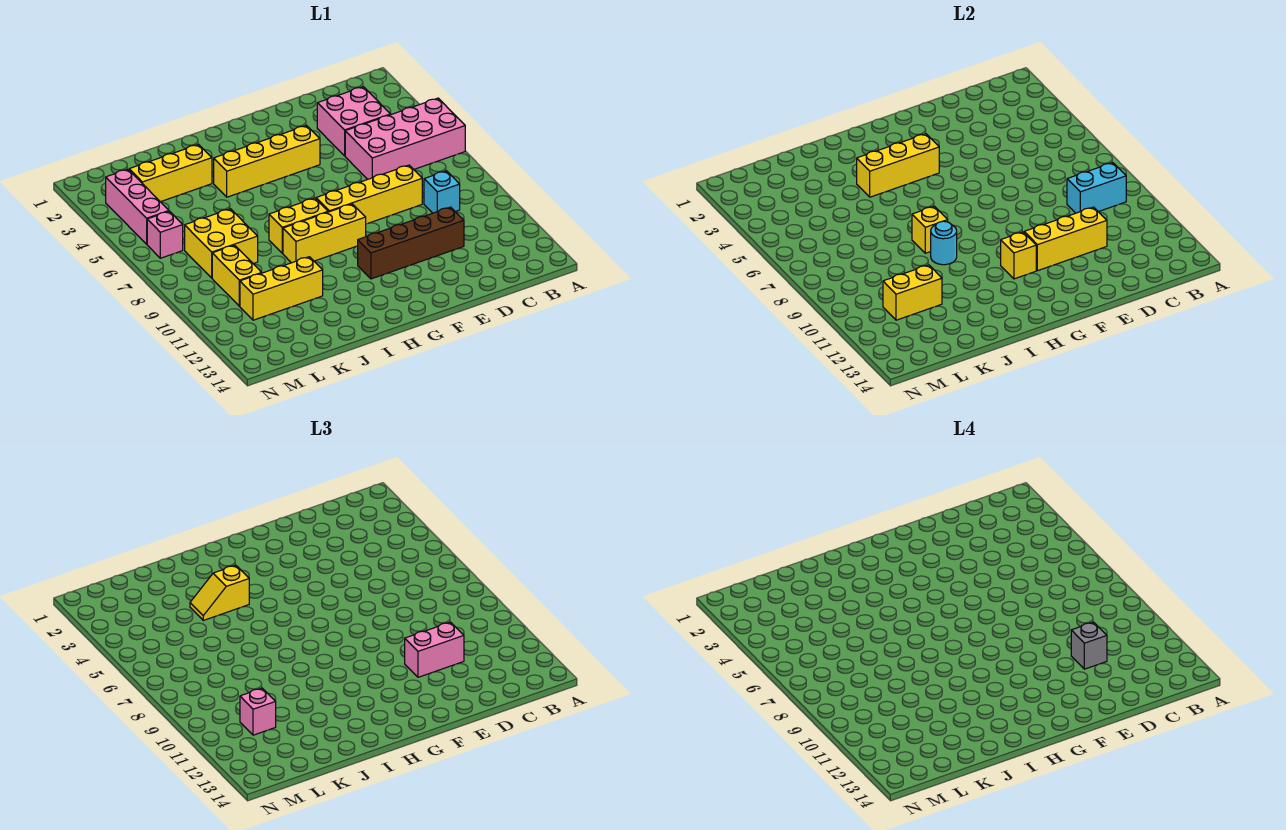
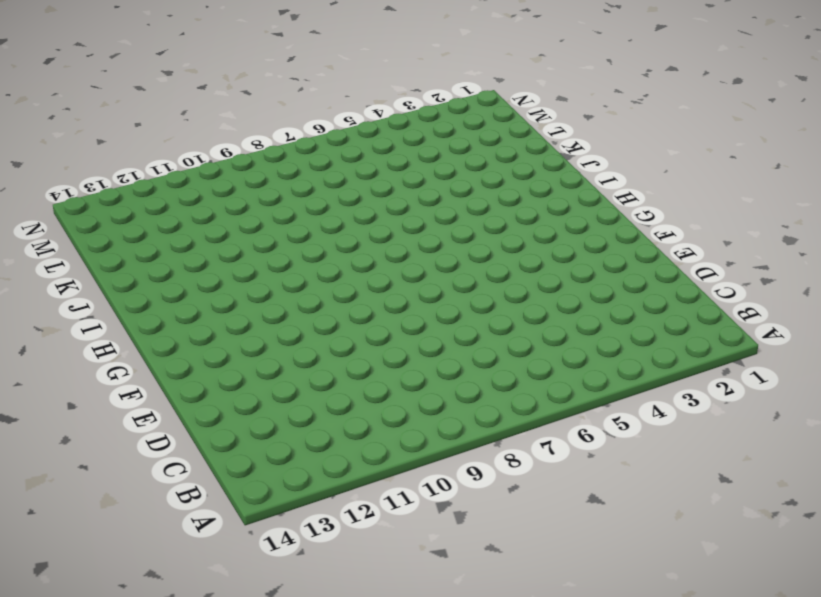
none -> pink 2x4 brick [345,98,465,179]
none -> pink 2x2 brick [317,87,391,156]
none -> cyan 1x1 brick [424,171,460,213]

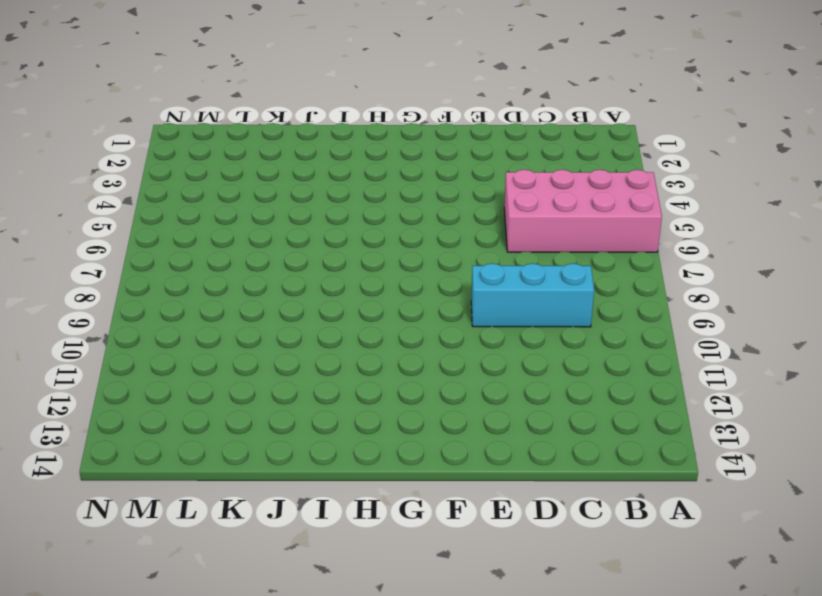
cyan 1x3 brick [471,263,594,327] -> cyan 1x1 brick [424,171,460,213]
none -> pink 2x2 brick [317,87,391,156]
none -> yellow 1x4 brick [316,165,422,224]
none -> brown 1x4 brick [358,207,464,279]

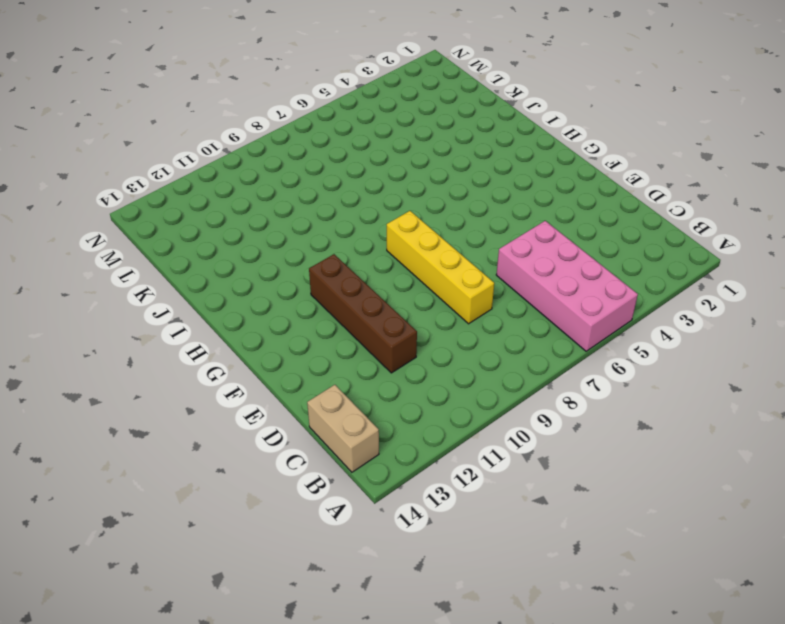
tan 1x2 brick [307,385,379,472] -> none
none -> pink 2x2 brick [317,87,391,156]
none -> cyan 1x1 brick [424,171,460,213]
none -> yellow 1x4 brick [214,126,320,197]

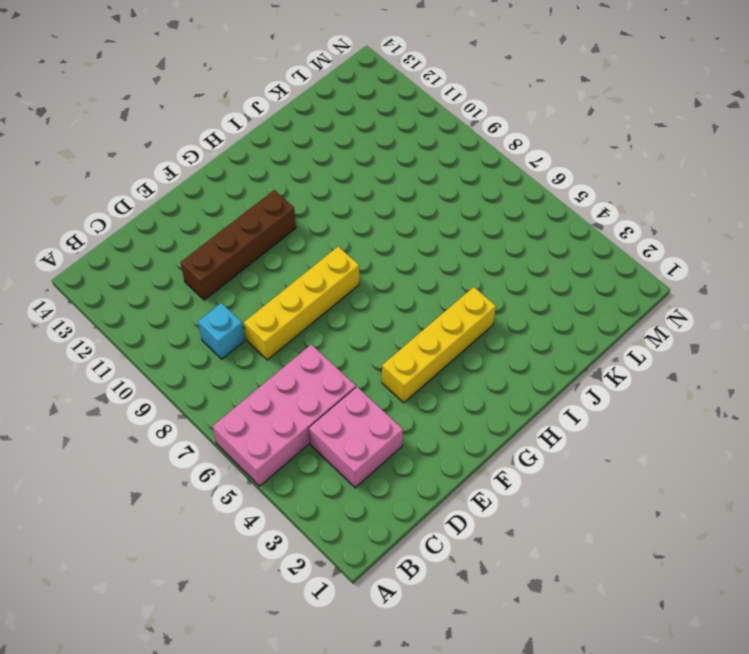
none -> yellow 1x3 brick [283,204,366,263]
none -> yellow 1x2 brick [269,198,328,253]
none -> yellow 1x3 brick [129,145,212,202]

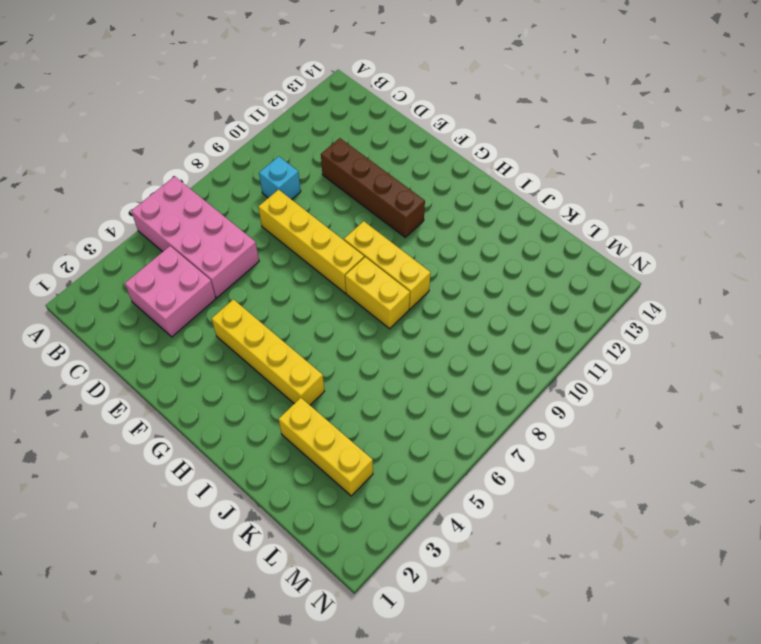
none -> yellow 1x3 brick [240,257,323,320]
none -> yellow 2x2 brick [185,209,258,278]
none -> yellow 1x2 brick [212,245,262,306]

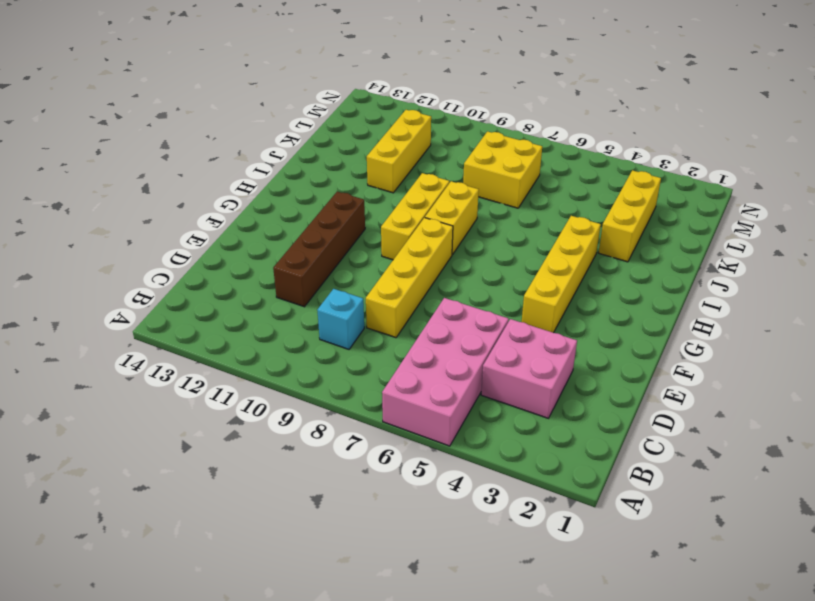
none -> yellow 1x2 brick [212,245,262,306]
none -> pink 1x3 brick [106,169,169,244]
none -> pink 1x1 brick [147,211,183,258]

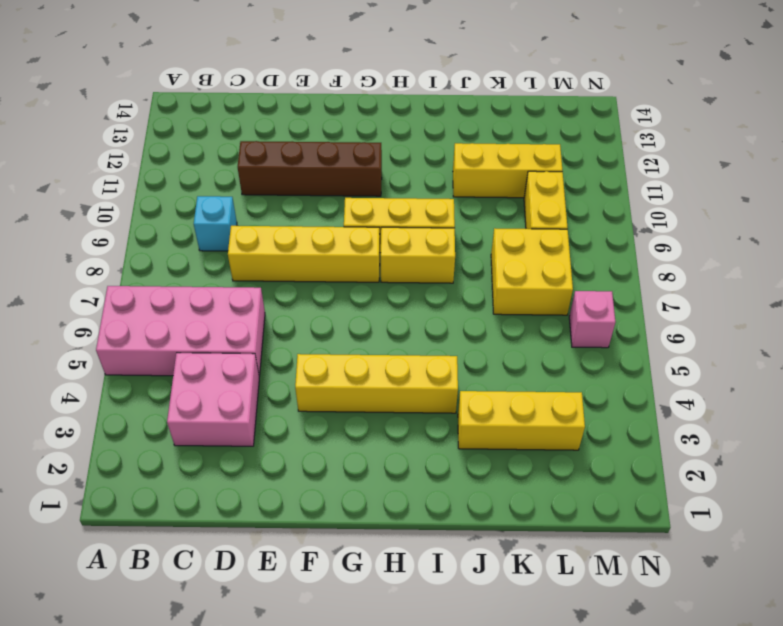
none -> pink 1x3 brick [106,169,169,244]
none -> cyan 1x2 brick [1067,163,1126,213]
none -> yellow 1x3 brick [1024,207,1107,271]

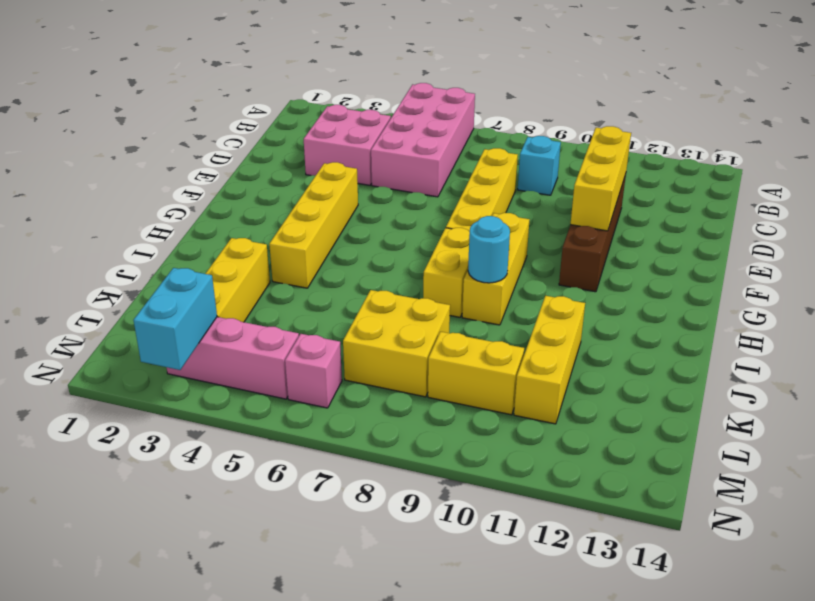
cyan 1x2 brick [133,268,217,370] -> cyan 1x2 brick moved to [1067,163,1126,213]
none -> yellow 1x3 brick [857,134,939,197]
none -> yellow 1x1 brick [1001,232,1036,279]
none -> yellow 1x1 brick [912,206,948,253]

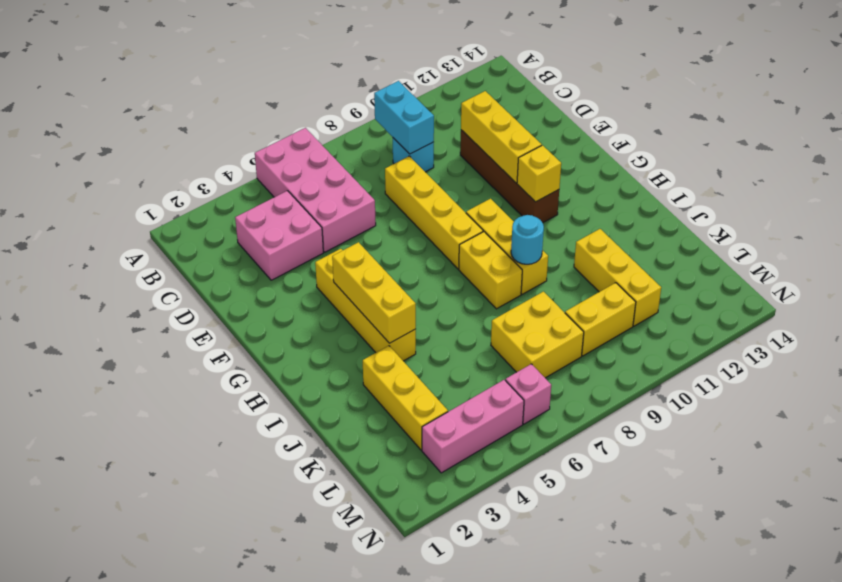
none -> yellow 1x1 brick [912,206,948,253]
none -> yellow 1x2 brick [883,265,942,320]
none -> pink 1x2 brick [405,622,464,677]

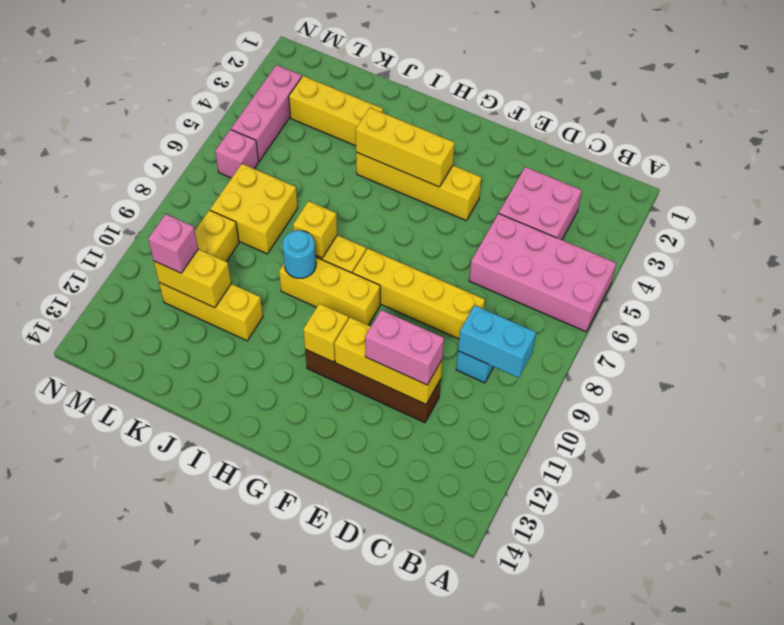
none -> yellow 1x2 slope [190,565,249,620]
none -> grey 1x1 brick [1071,622,1107,669]

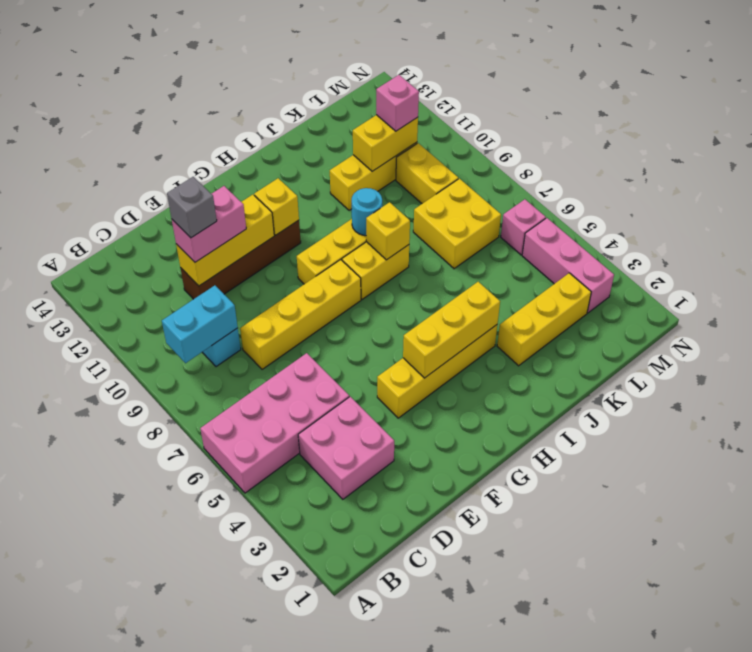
none -> yellow 1x2 slope [190,565,249,620]

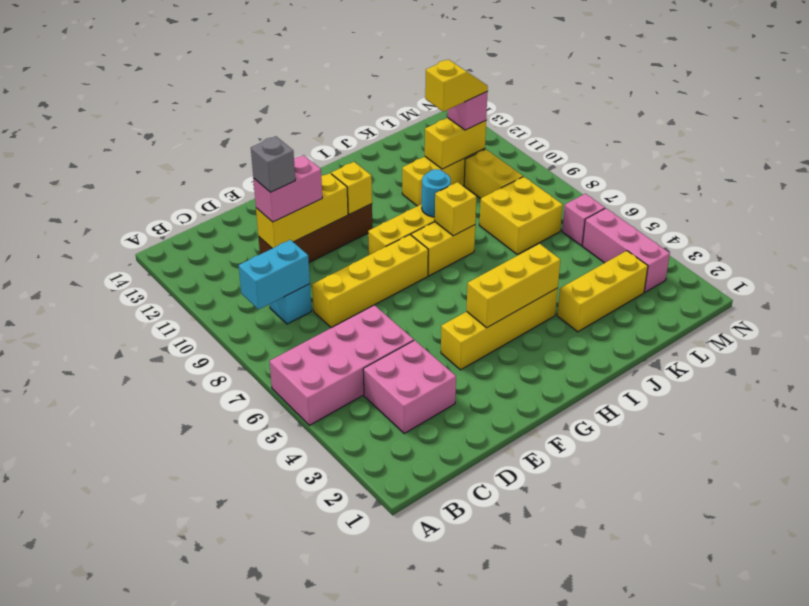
yellow 1x2 slope [425,59,488,112] -> yellow 1x2 slope moved to [190,565,249,620]

